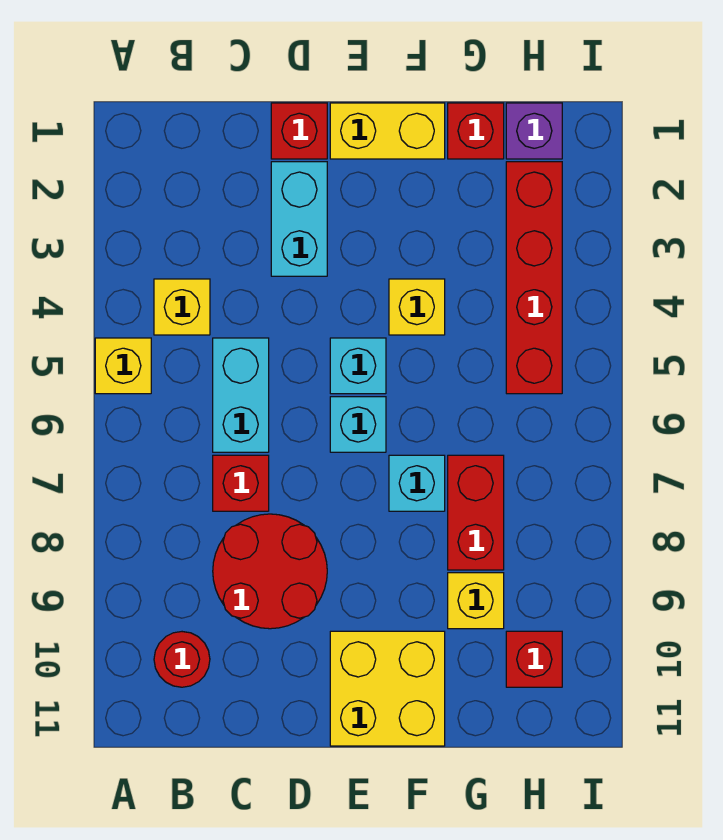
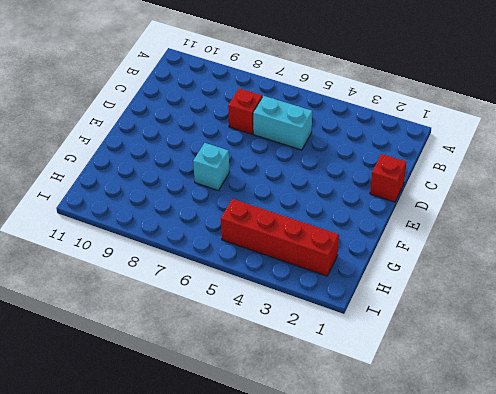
none -> yellow 1x1 brick [95,338,151,394]
none -> yellow 1x1 brick [154,279,210,335]
none -> red 1x1 round brick [154,632,210,687]

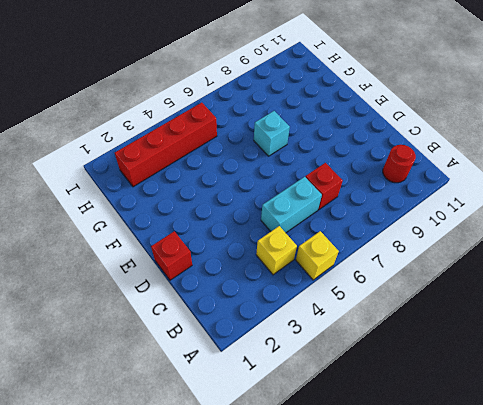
none -> red 2x2 round brick [213,514,327,629]
none -> cyan 1x2 brick [271,162,327,276]
none -> yellow 1x2 brick [330,103,445,159]

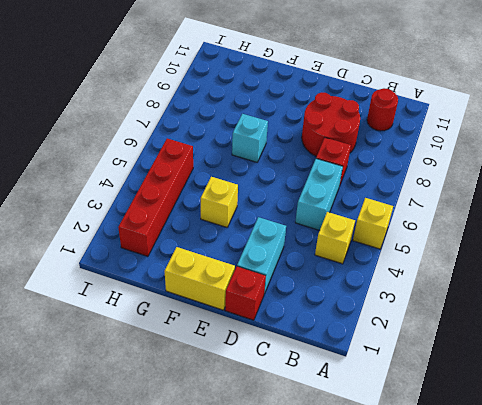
none -> cyan 1x1 brick [330,338,386,394]
none -> cyan 1x1 brick [330,397,386,452]
none -> yellow 2x2 brick [330,631,445,746]

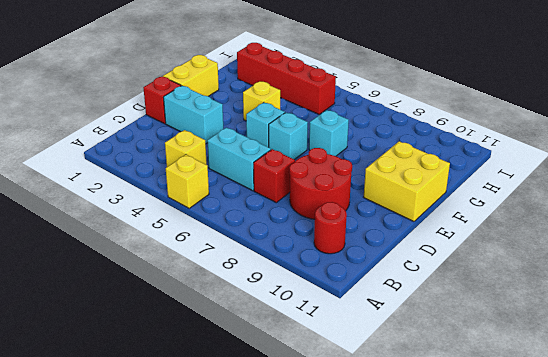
none -> red 1x1 brick [448,103,504,159]
none -> red 1x2 brick [448,455,504,570]
none -> yellow 1x1 brick [448,573,504,629]

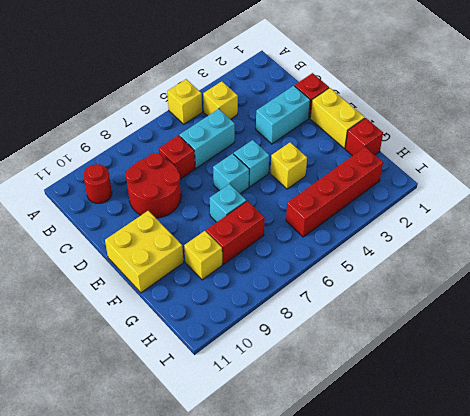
none -> purple 1x1 brick [506,103,562,159]
none -> red 1x1 brick [506,631,562,687]

